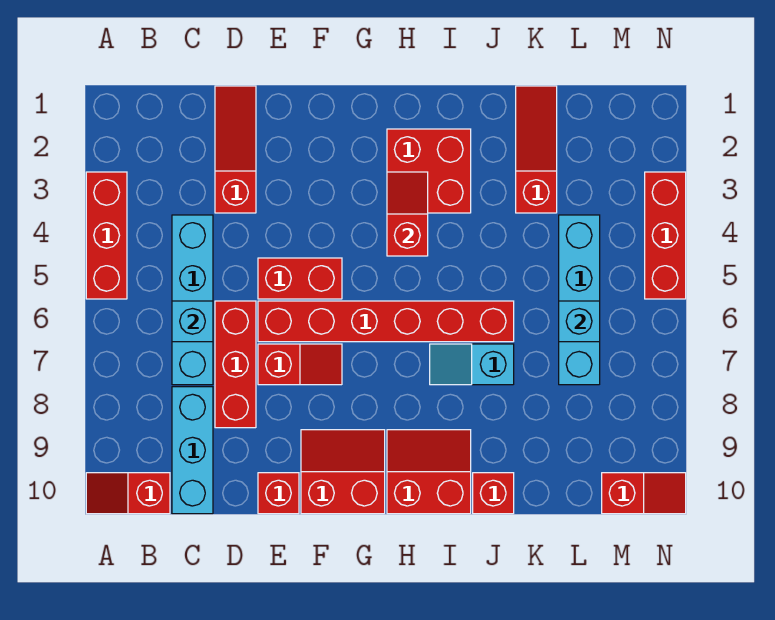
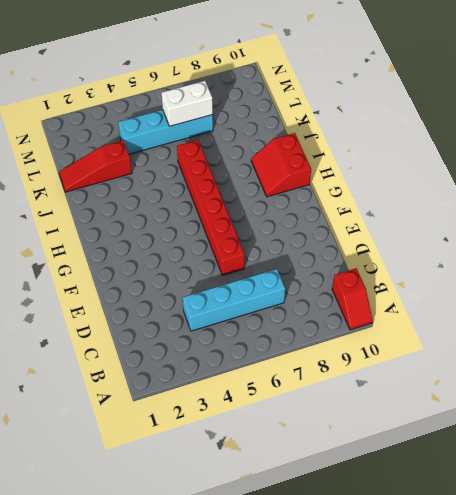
white 1x2 brick [162,81,213,126] -> cyan 1x1 brick [559,301,600,342]
none -> red 1x3 brick [86,172,127,299]
none -> cyan 1x3 brick [172,387,213,514]
none -> red 1x3 slope [215,86,256,213]

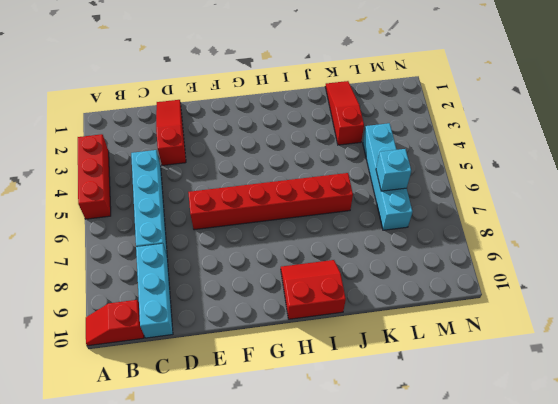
none -> red 1x3 brick [215,301,256,428]
none -> red 1x2 brick [258,258,342,299]
none -> red 1x2 slope [258,344,342,385]

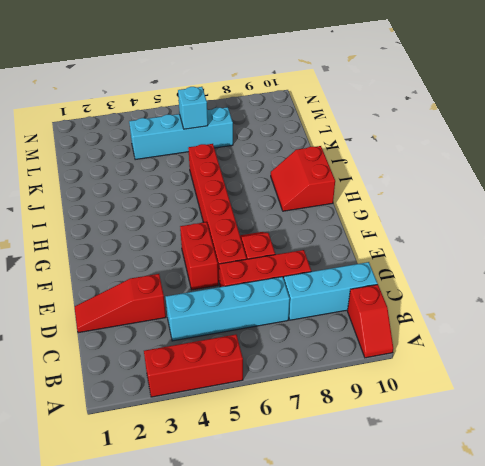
none -> red 1x1 brick [258,473,299,514]
none -> red 2x2 slope [301,430,385,514]
none -> red 2x2 brick [387,129,471,213]

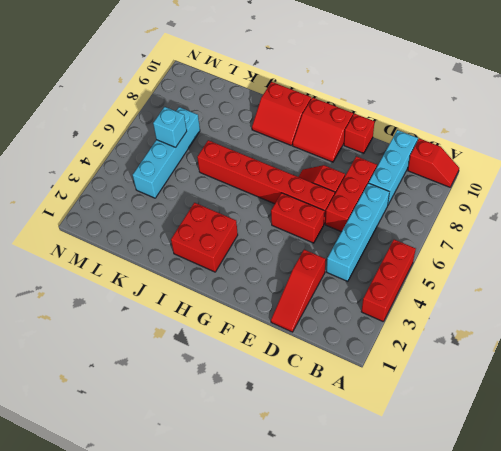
none -> cyan 1x2 slope [430,344,514,385]
none -> red 1x1 brick [473,473,514,514]
none -> red 1x3 slope [516,86,557,213]

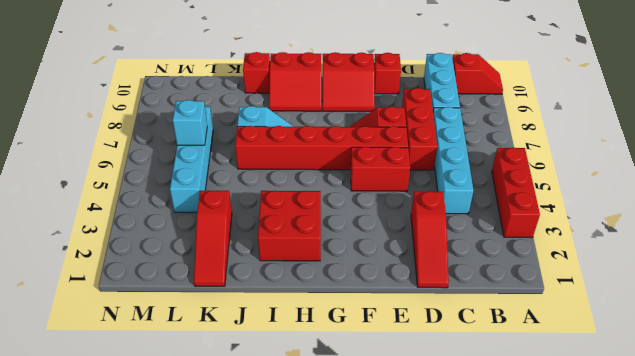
none -> red 1x2 slope [602,473,686,514]
none -> red 1x3 brick [645,172,686,299]
none -> cyan 1x1 brick [172,301,213,342]

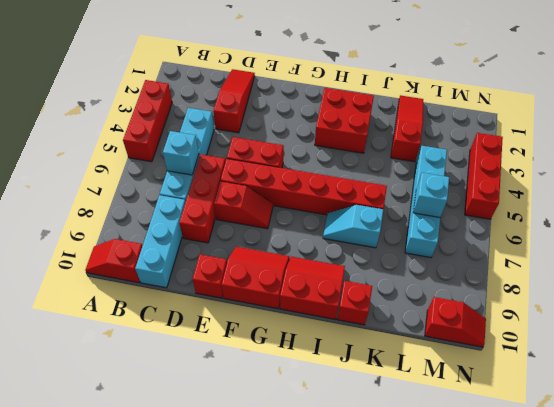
none -> red 1x2 slope [387,172,428,256]

